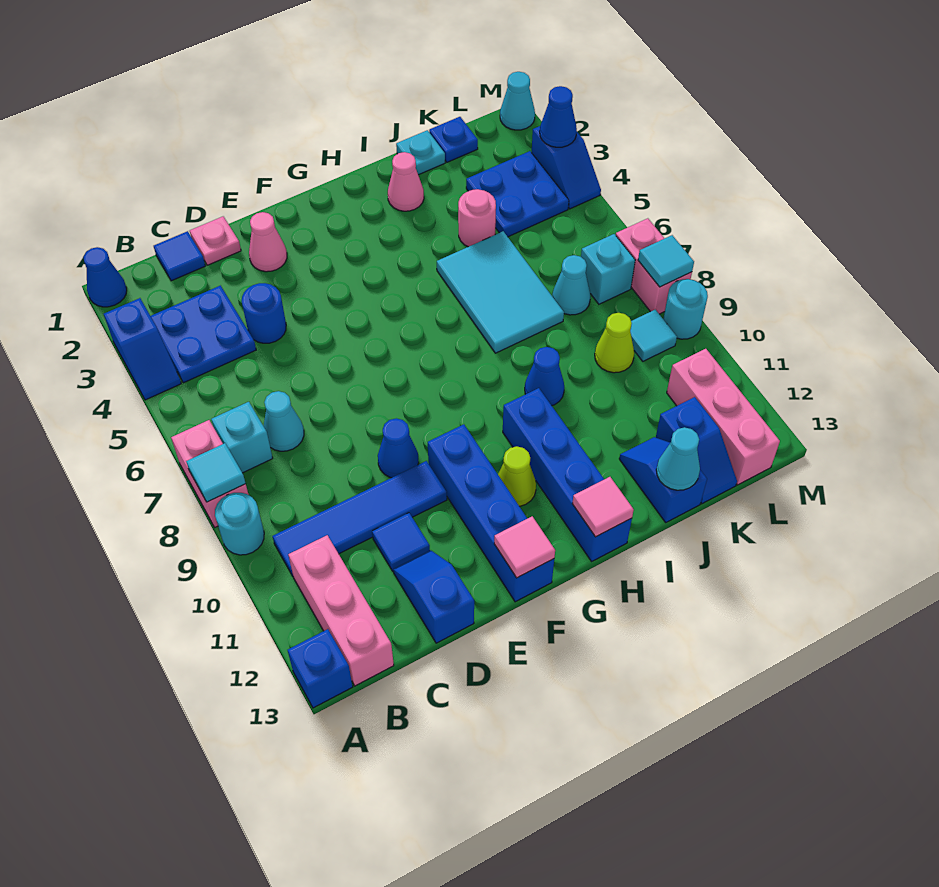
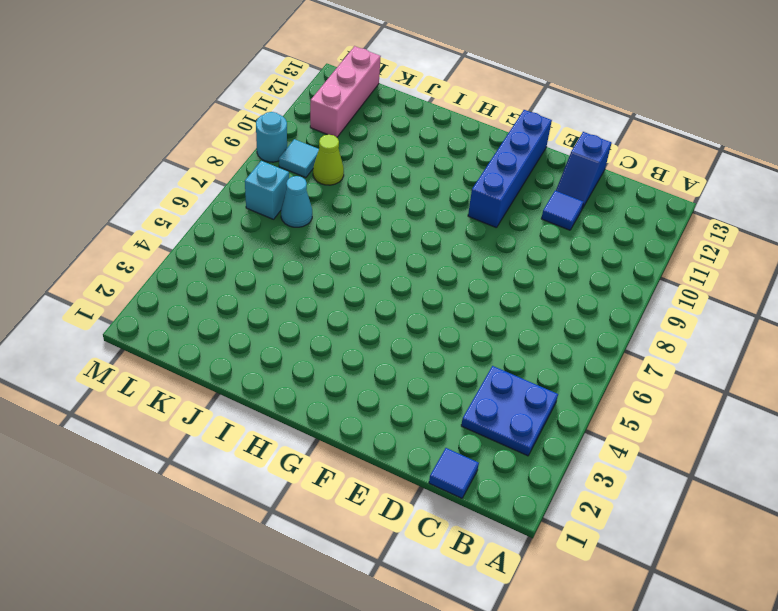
none -> blue 1x1 cone [84,247,127,307]
none -> blue 1x2 slope [104,298,181,400]
none -> pink 1x2 brick [171,420,249,527]
none -> cyan 1x1 round brick [215,493,264,555]

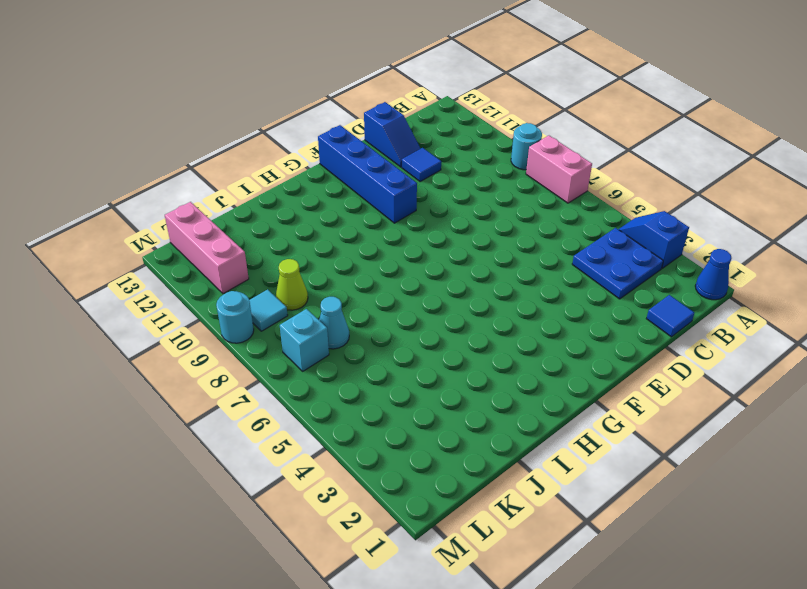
none -> blue 1x1 brick [288,629,353,708]
none -> cyan 1x1 brick [211,402,273,473]
none -> blue 1x4 tile [272,461,447,576]
none -> pink 1x3 brick [288,535,394,686]

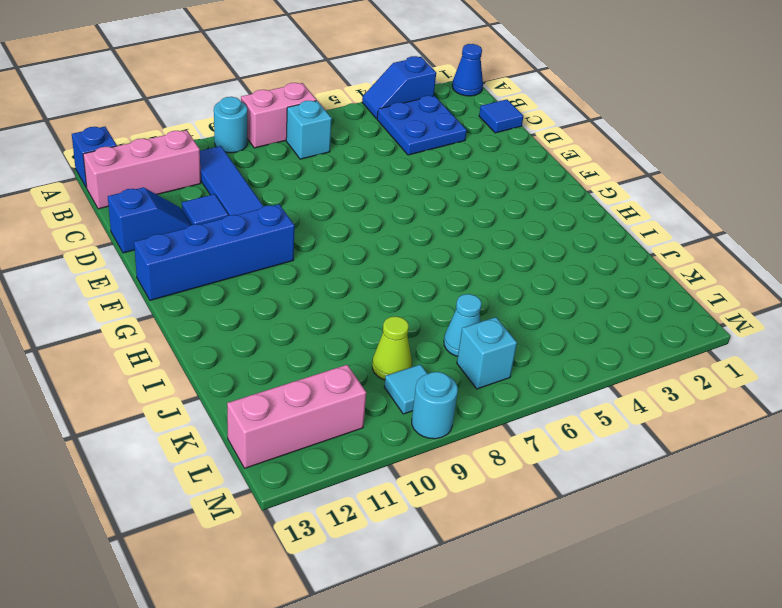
none -> cyan 1x1 cone [264,391,304,451]
none -> pink 1x1 plate [190,217,241,265]
none -> blue 1x1 round brick [242,283,286,343]
none -> pink 1x1 cone [249,212,287,272]

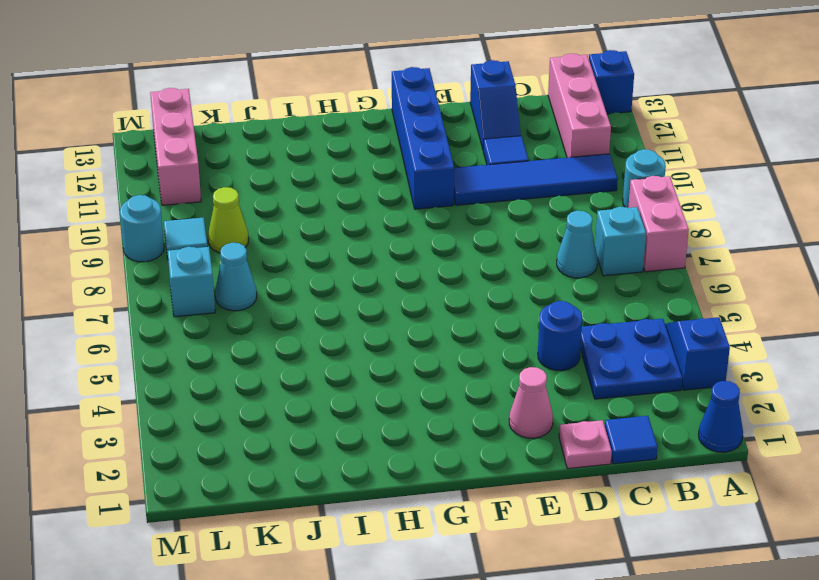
none -> blue 1x1 cone [378,418,419,478]
none -> lime 1x1 cone [498,446,536,506]
none -> blue 1x4 brick [503,388,632,561]
none -> pink 1x1 cone [388,152,424,211]

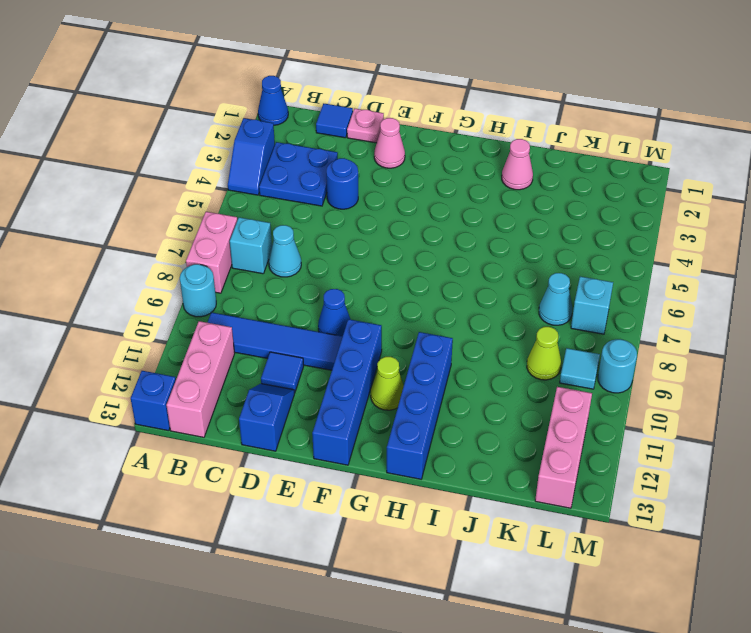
none -> cyan 2x3 tile [437,231,564,353]
none -> blue 1x1 cone [525,347,564,406]
none -> cyan 1x1 plate [396,130,445,175]
none -> pink 1x1 round brick [458,189,496,247]

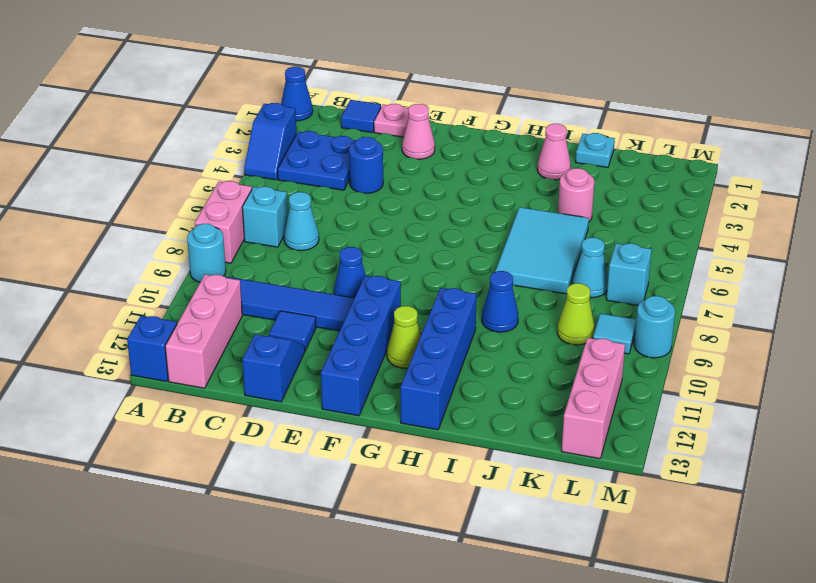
none -> blue 1x2 slope [619,437,707,522]
none -> blue 1x1 plate [429,117,478,162]
none -> blue 2x2 plate [466,151,569,237]
none -> blue 1x2 slope [656,397,737,504]

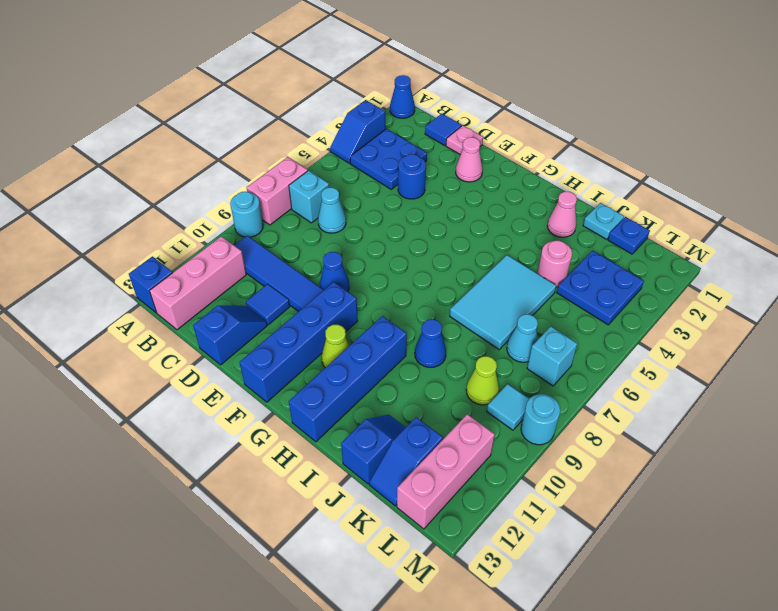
none -> cyan 1x1 cone [500,72,535,130]
none -> blue 1x2 slope [532,126,601,209]
none -> pink 1x2 brick [616,218,692,314]
none -> cyan 1x1 tile [186,443,246,502]

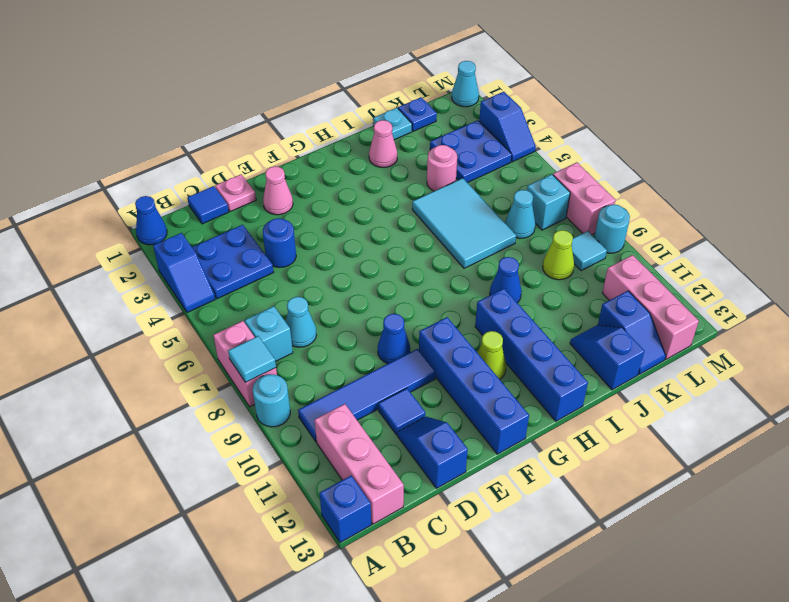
none -> pink 1x1 tile [494,516,555,578]
none -> pink 1x1 tile [572,477,634,537]
none -> cyan 1x1 cone [656,427,700,490]
none -> blue 1x1 cone [540,86,577,147]

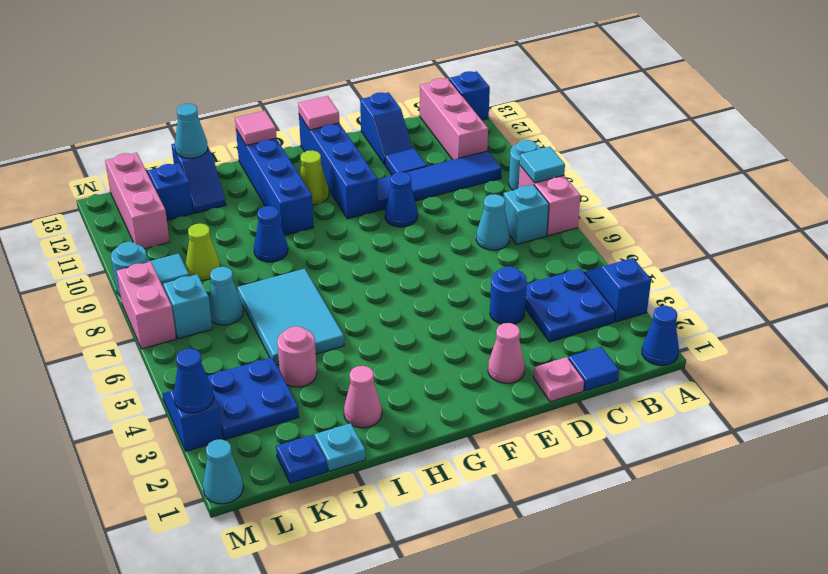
none -> cyan 1x1 tile [638,235,694,287]

